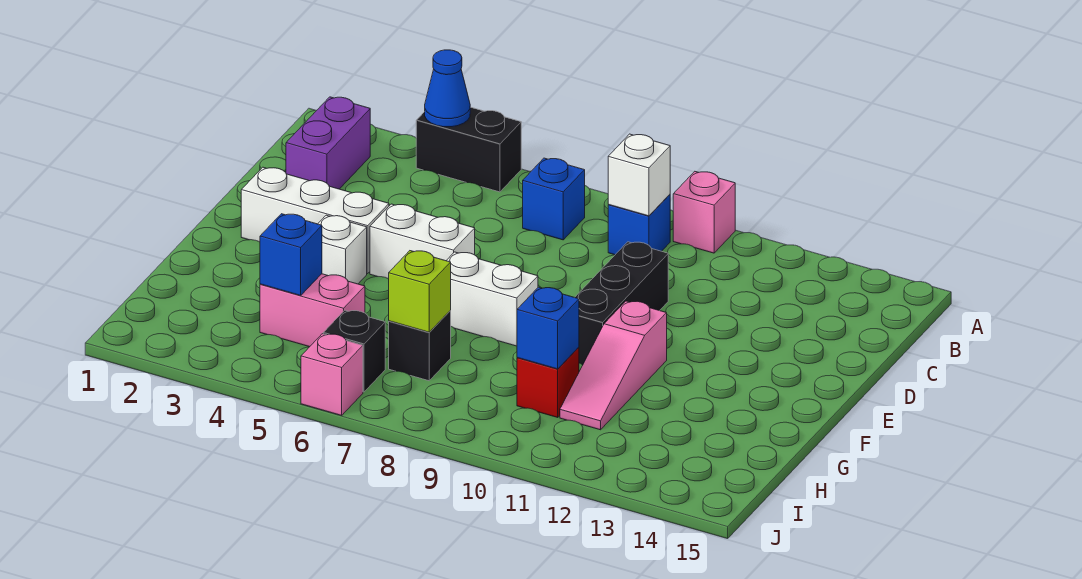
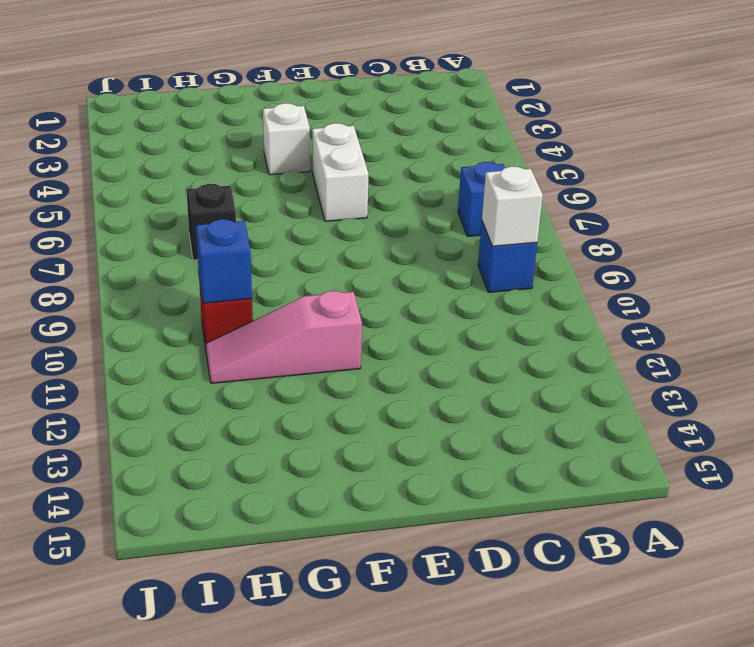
none -> black 1x2 brick [416,107,521,192]
none -> pink 1x1 brick [673,172,735,253]
none -> purple 1x2 brick [286,97,370,189]

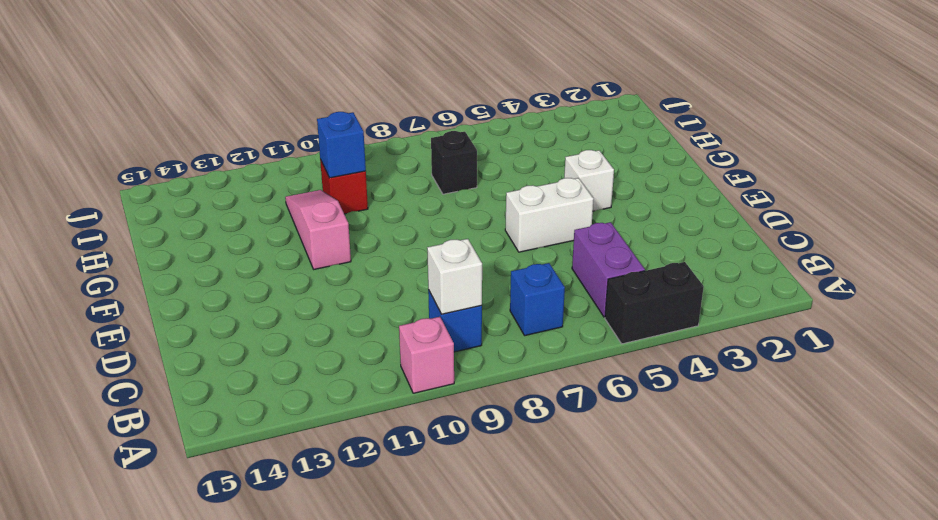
purple 1x2 brick [572,222,645,317] -> purple 1x2 brick moved to [286,97,370,189]
none -> black 1x3 brick [575,242,668,365]
none -> white 1x3 brick [241,167,389,274]
none -> white 1x2 brick [446,252,538,346]

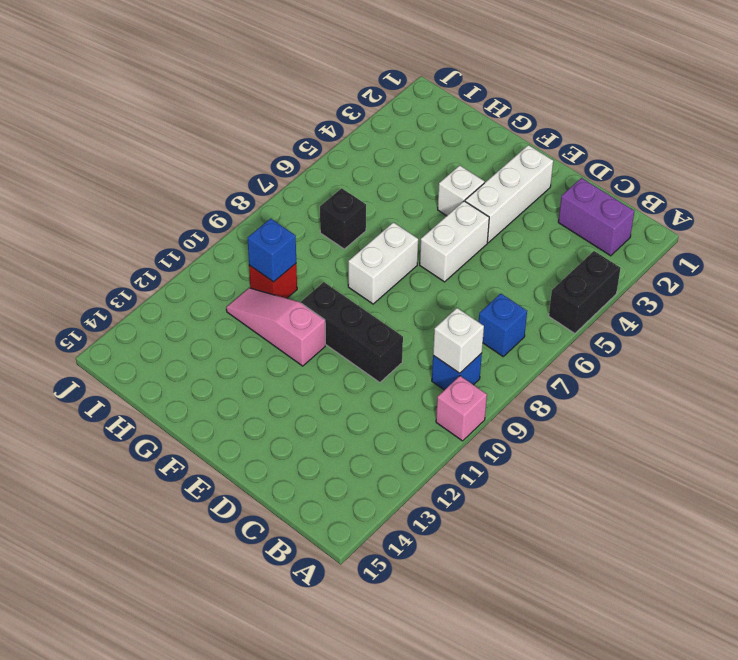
none -> pink 1x2 brick [260,274,365,347]
none -> black 1x1 brick [323,310,385,392]
none -> pink 1x1 brick [301,334,363,415]

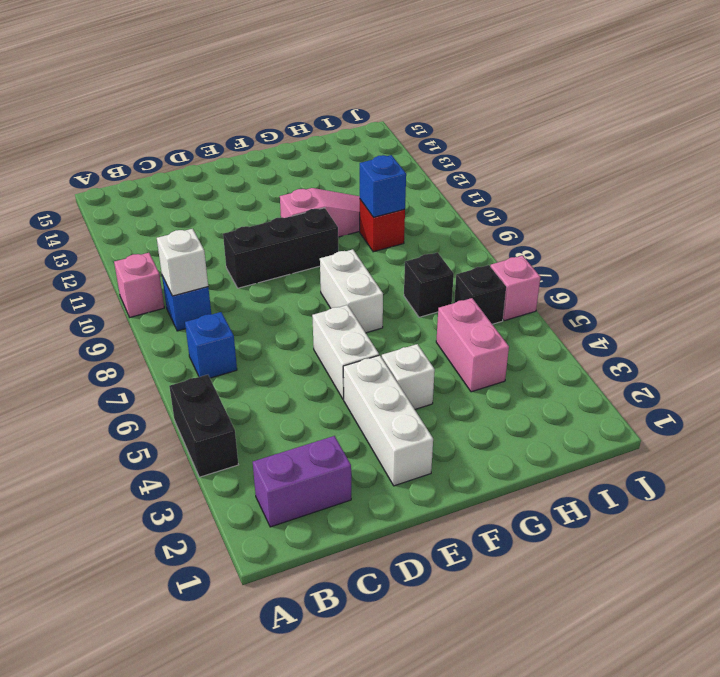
none -> blue 1x1 cone [425,50,470,127]
none -> blue 1x1 brick [260,214,322,295]
none -> lime 1x1 brick [389,251,451,332]

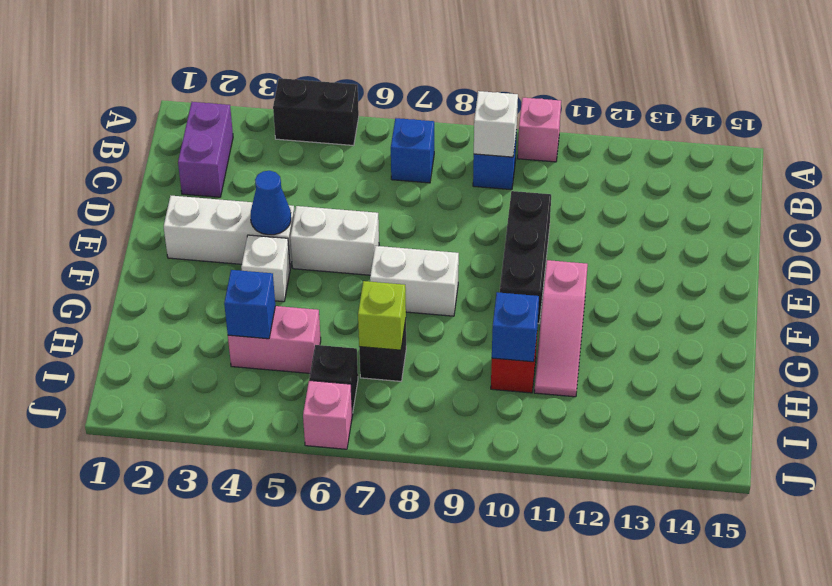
blue 1x1 cone [251,171,291,235] -> blue 1x1 cone moved to [425,50,470,127]

